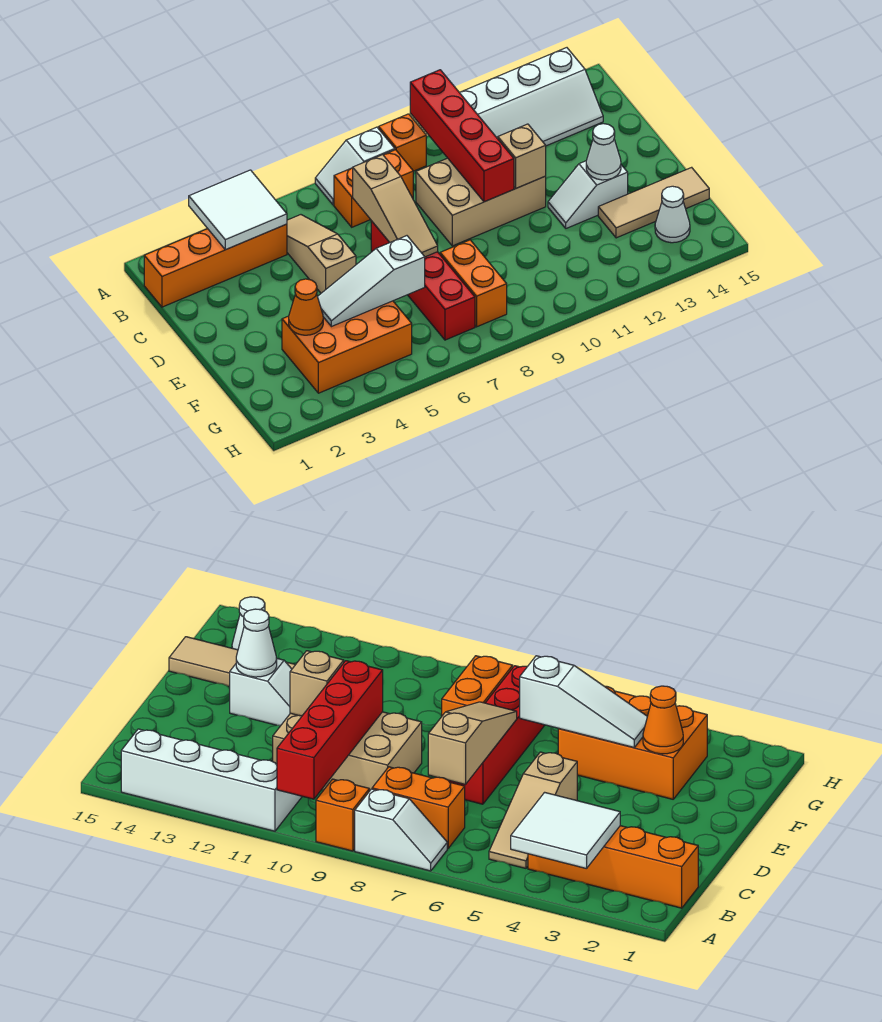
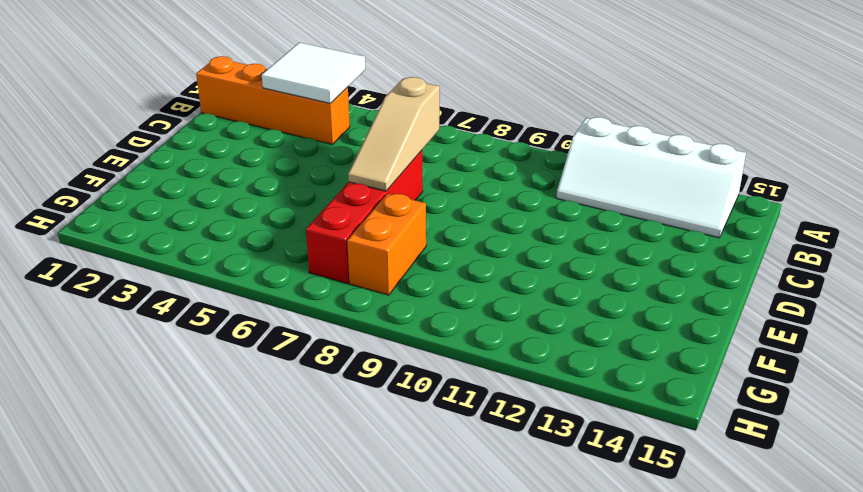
none -> white 1x2 slope [315,127,395,205]
none -> orange 1x1 brick [379,114,426,171]
none -> tan 1x3 slope [287,215,356,293]

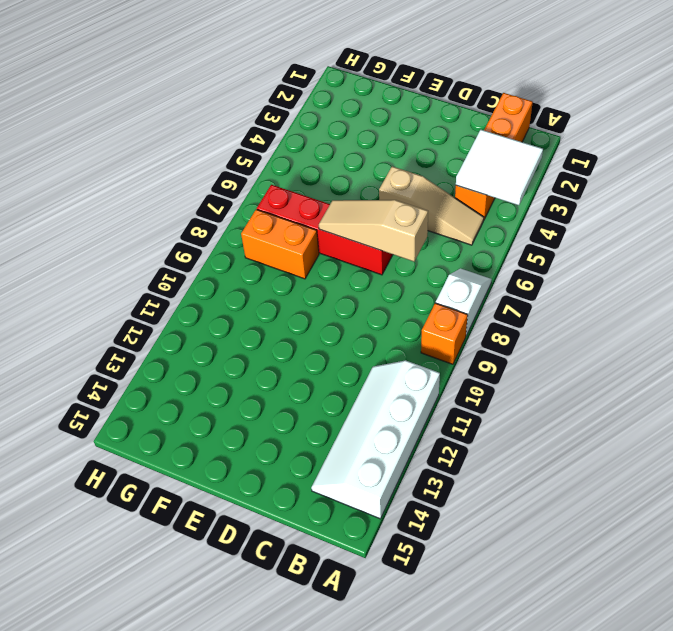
none -> orange 1x2 brick [334,150,413,227]
none -> tan 2x3 brick [416,137,546,246]
none -> white 1x2 slope [548,161,628,228]

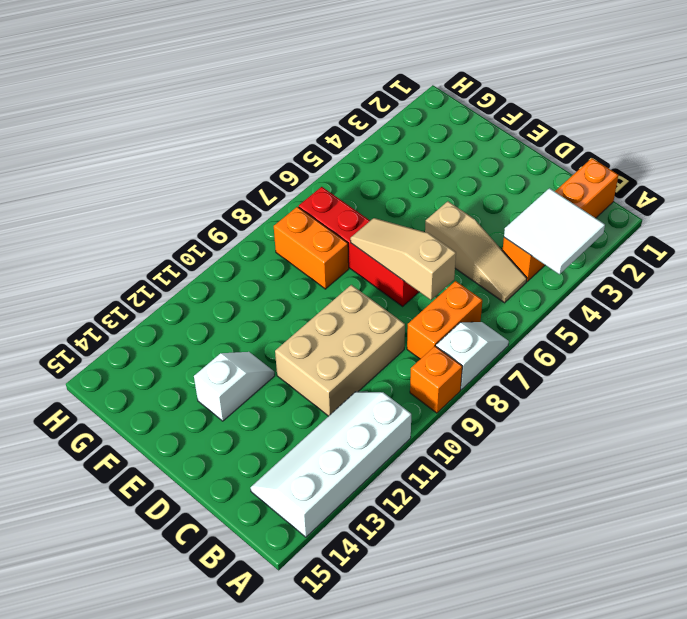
none -> orange 2x3 brick [282,301,412,393]
none -> tan 1x3 tile [598,167,709,238]
none -> white 1x1 cone [655,186,690,243]

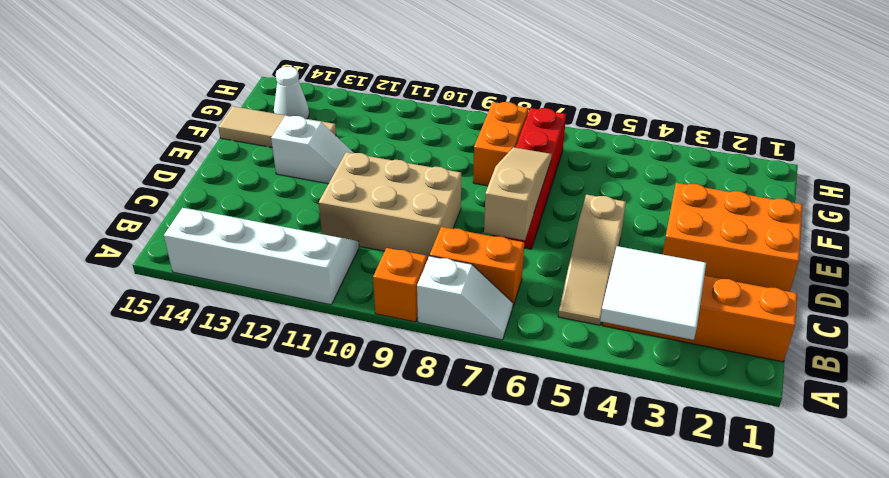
orange 2x3 brick [662,183,803,292] -> orange 2x3 brick moved to [282,301,412,393]
none -> red 1x4 brick [410,70,514,202]
none -> tan 1x1 brick [498,124,546,188]
none -> white 1x1 cone [586,124,621,180]

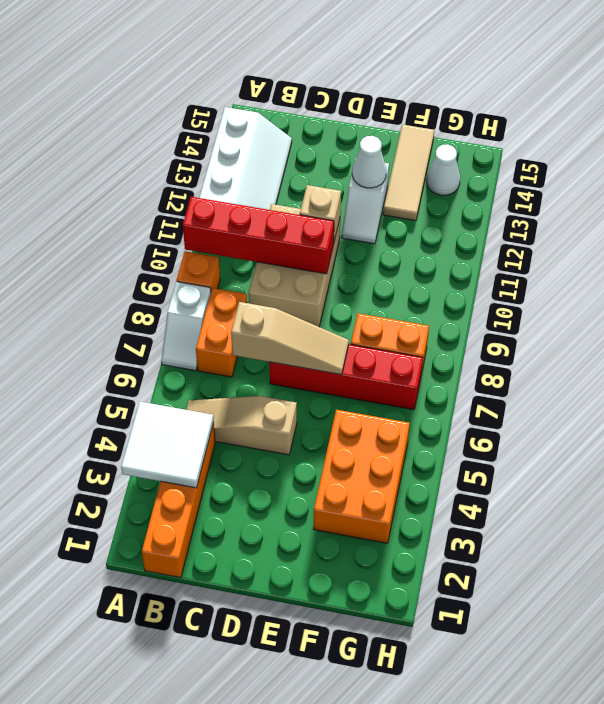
none -> orange 1x1 cone [289,279,323,335]
none -> white 1x3 slope [317,236,425,327]

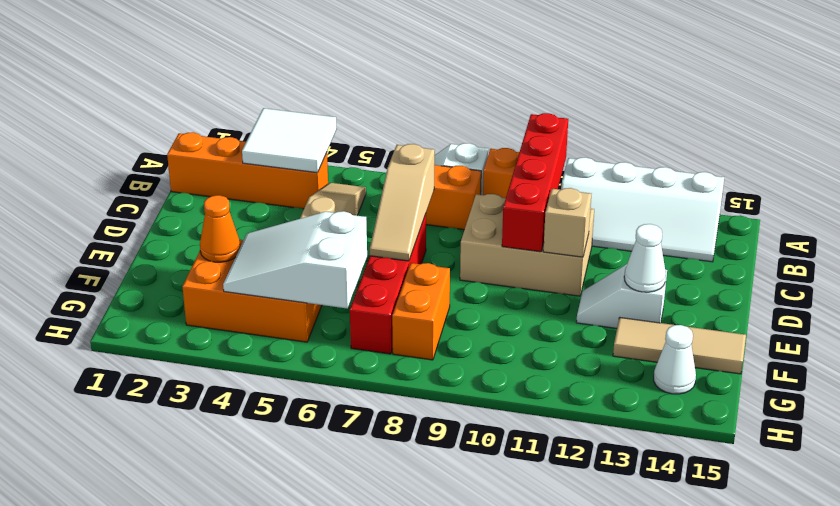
white 2x3 slope [223,211,367,309] -> white 1x3 slope [317,236,425,327]

